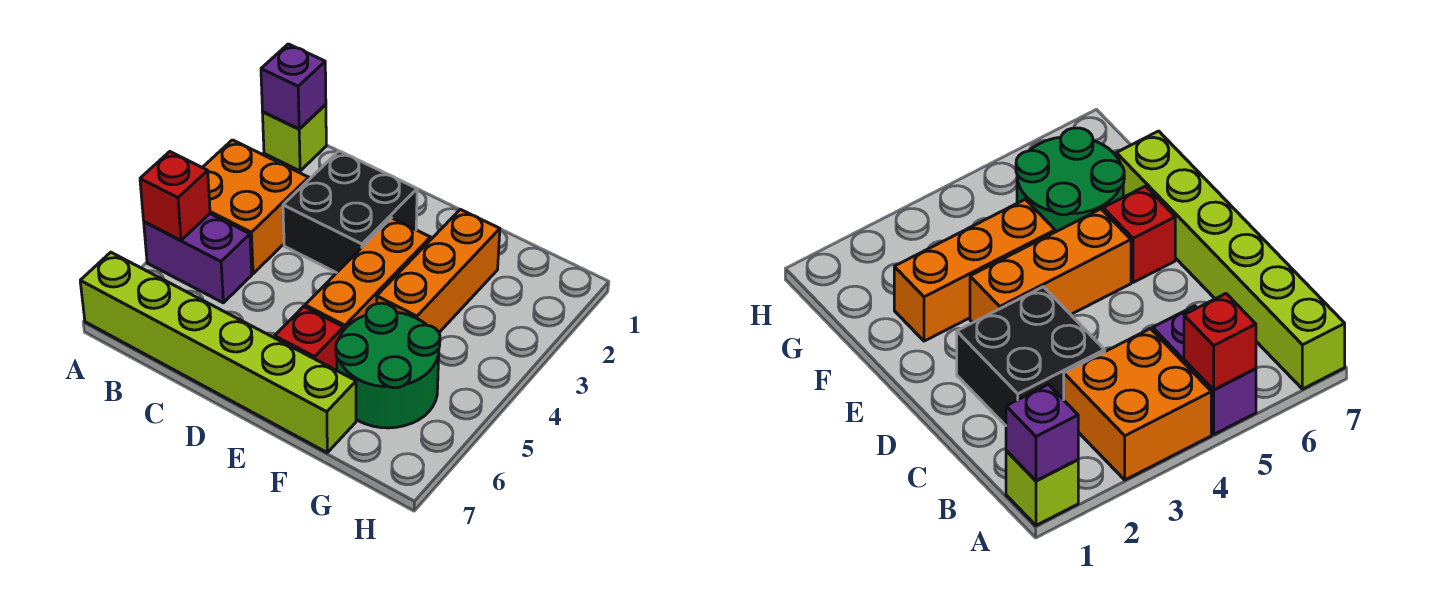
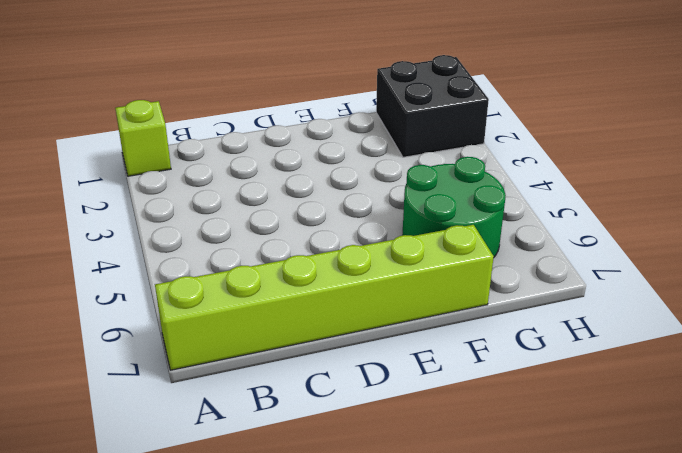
black 2x2 brick [376,55,489,157] -> black 2x2 brick moved to [283,151,417,273]
none -> orange 2x2 brick [202,140,309,274]
none -> purple 1x2 brick [144,214,252,303]

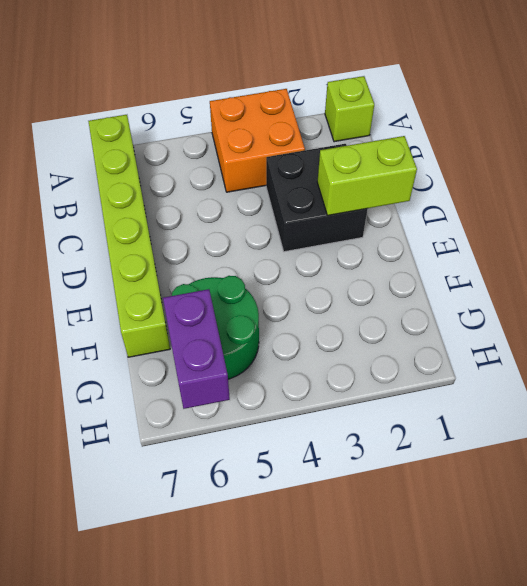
lime 1x2 brick [317,136,417,215] -> none
purple 1x2 brick [163,289,230,409] -> purple 1x2 brick moved to [144,214,252,303]
none -> orange 1x3 brick [305,218,431,329]
none -> red 1x1 brick [275,306,344,371]

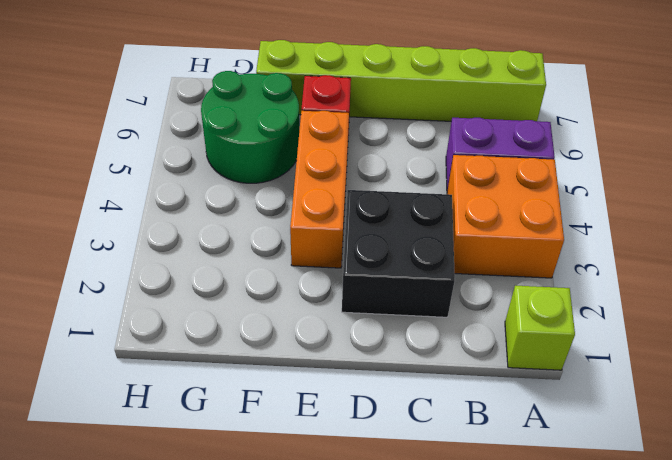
none -> orange 1x3 brick [377,209,500,332]
none -> purple 1x1 brick [261,44,326,129]

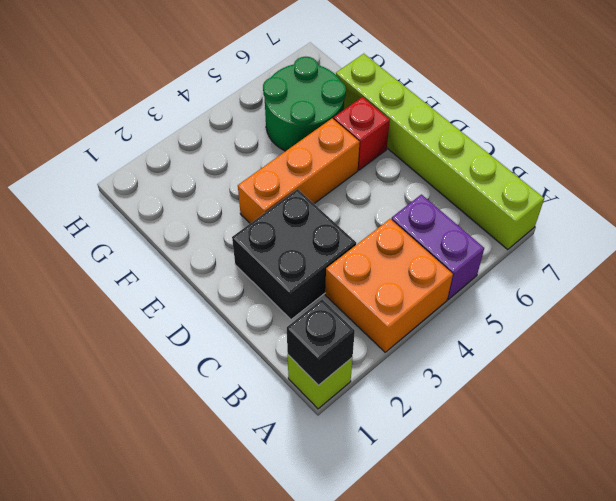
black 1x1 brick [287,299,355,385] -> purple 1x1 brick [261,44,326,129]
none -> orange 1x3 brick [377,209,500,332]
none -> red 1x1 brick [140,152,210,240]

